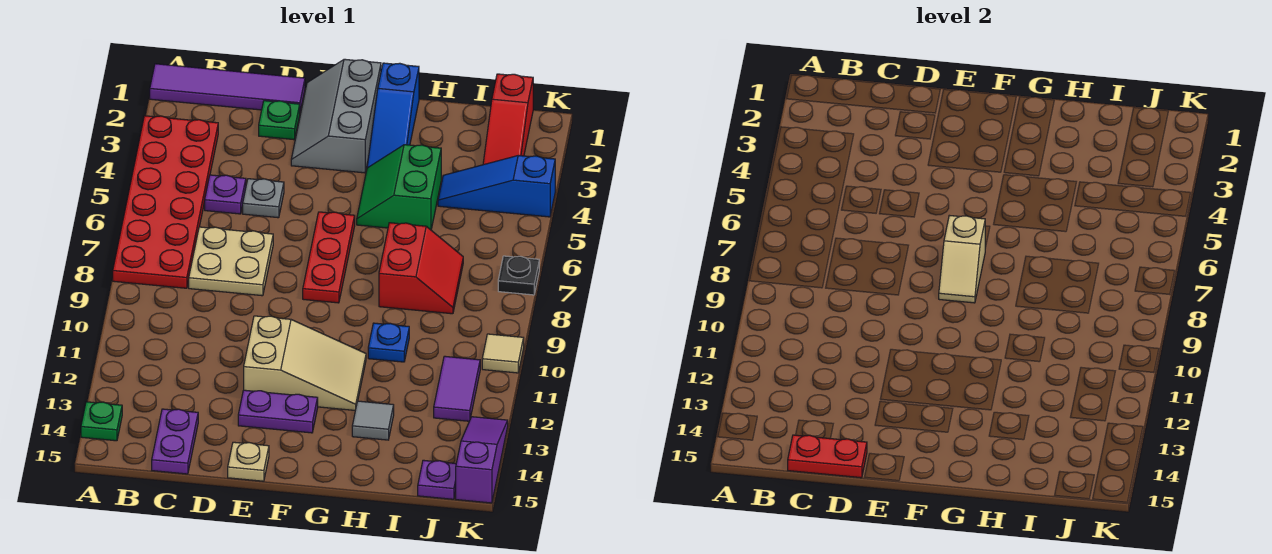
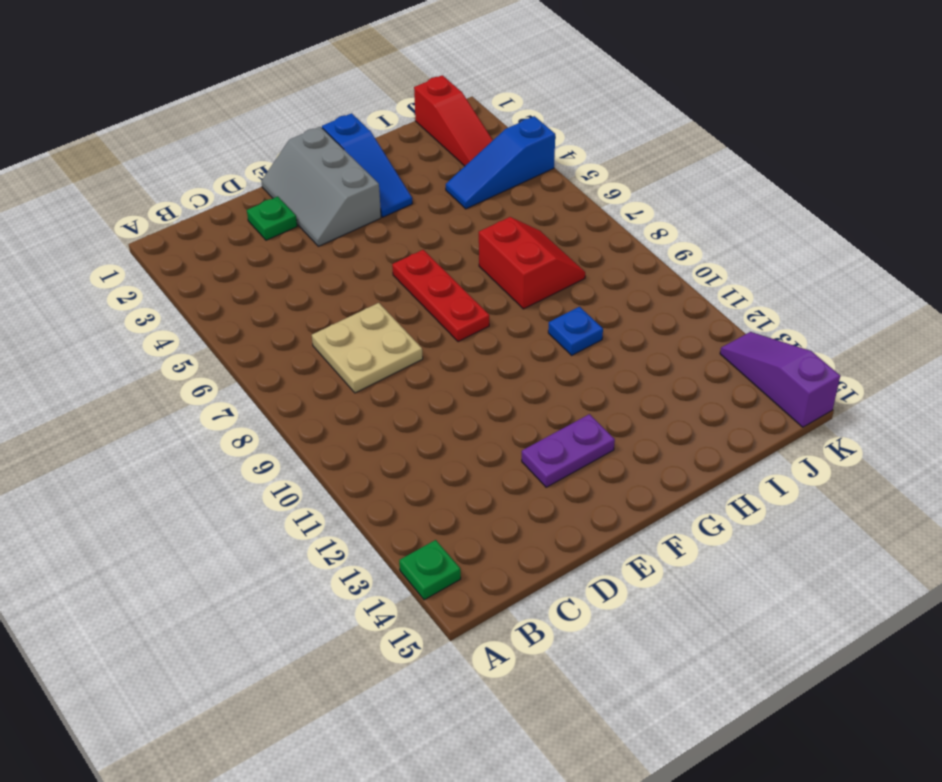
none -> purple 1x4 tile [150,64,305,111]
none -> red 2x6 plate [113,116,218,288]
none -> purple 1x1 plate [205,175,246,214]

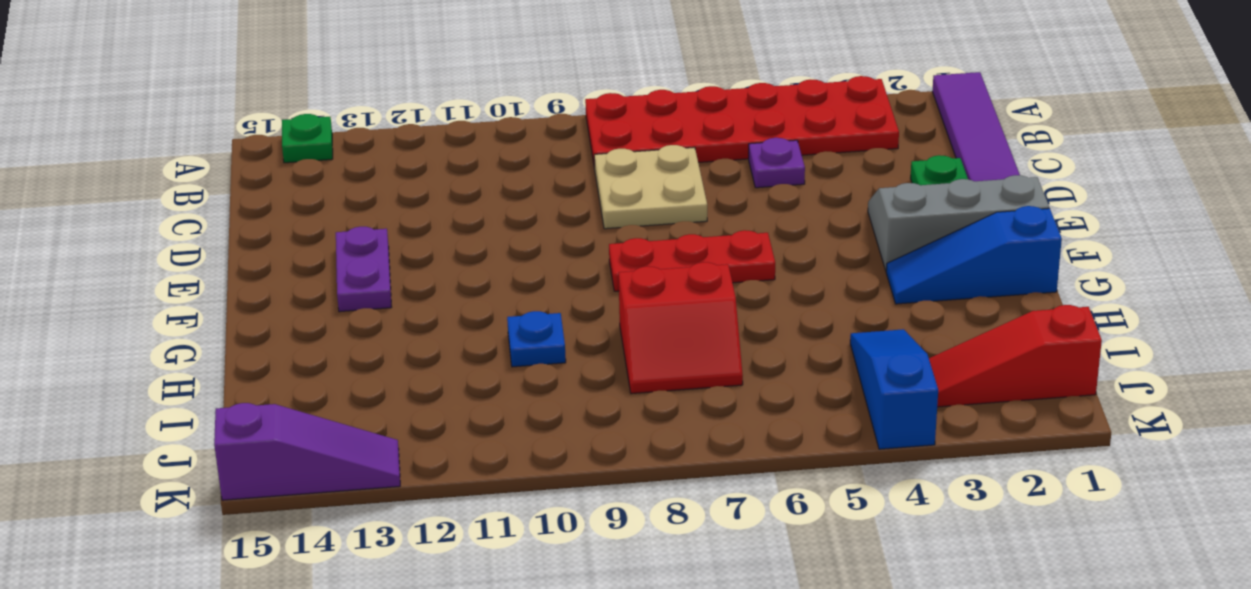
none -> purple 1x2 plate [152,409,198,474]
none -> grey 1x1 plate [243,179,284,218]
none -> tan 2x3 slope [244,316,366,410]

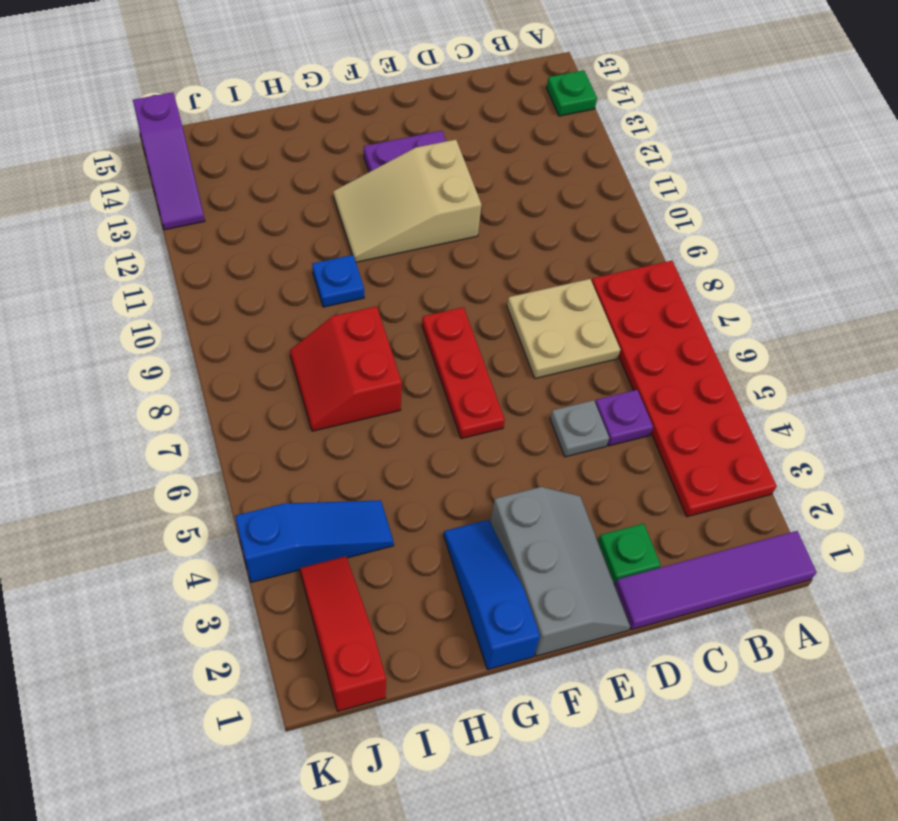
none -> purple 1x2 plate [152,409,198,474]
none -> tan 1x1 plate [228,442,269,481]
none -> green 2x2 slope [357,145,441,230]

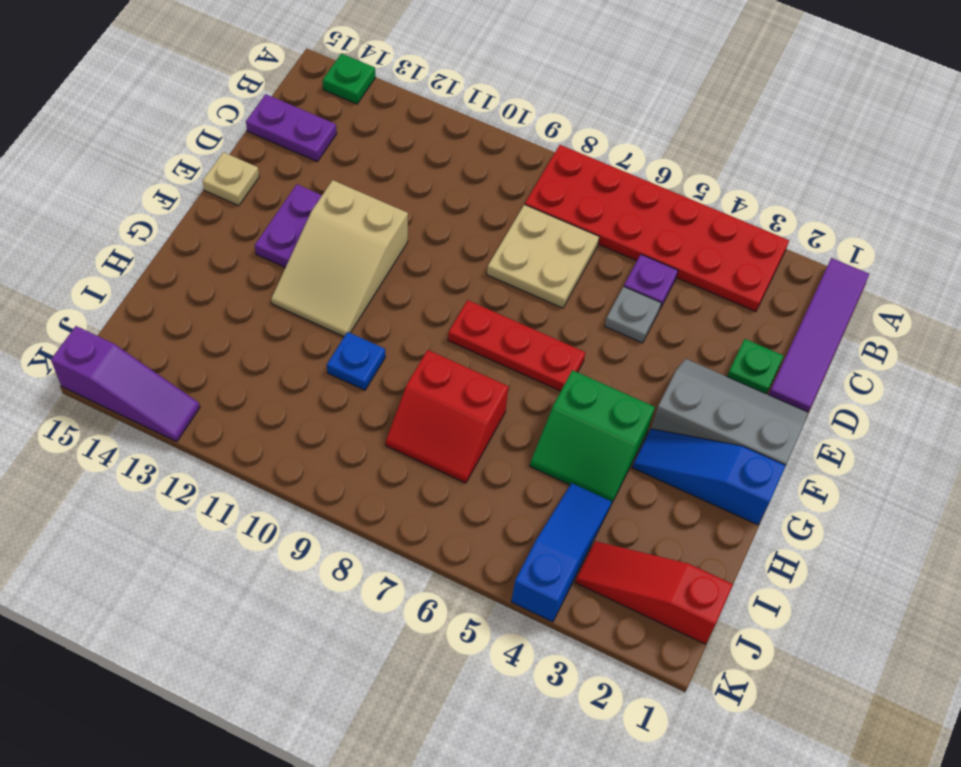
green 2x2 slope [530,370,655,504] -> green 2x2 slope turned to [357,145,441,230]
none -> grey 1x1 tile [352,401,394,440]
none -> purple 1x2 tile [434,356,480,421]
none -> purple 1x1 plate [418,460,456,499]

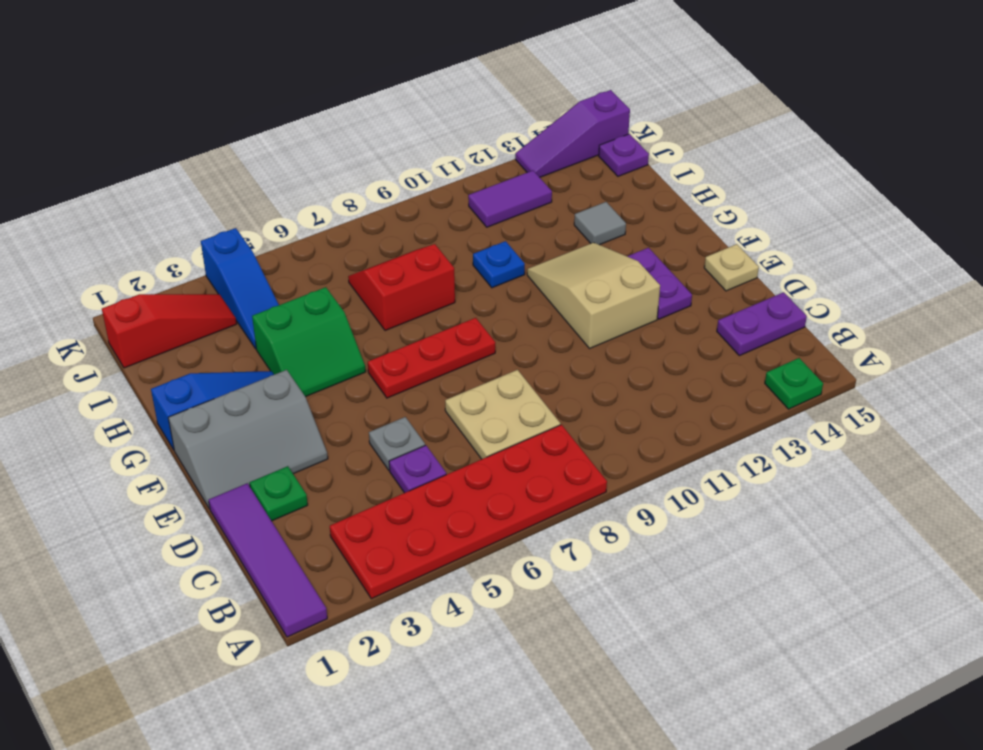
none -> black 1x1 plate [498,256,539,295]
none -> tan 1x1 tile [482,334,524,373]
none -> red 1x2 plate [788,435,867,478]

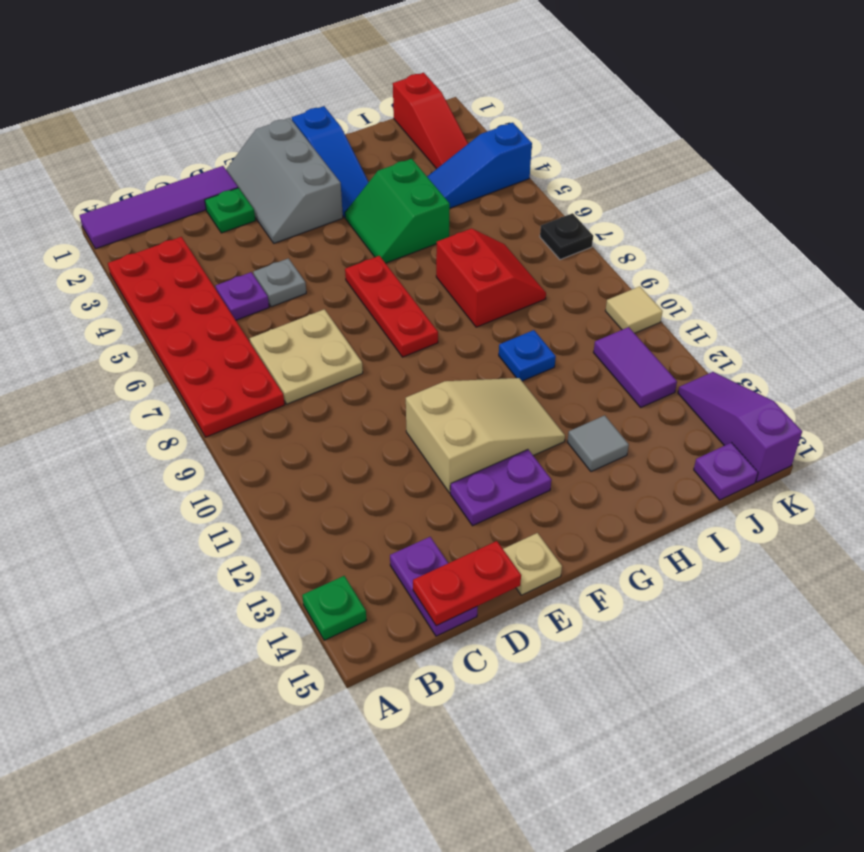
none -> tan 1x2 slope [939,215,985,303]

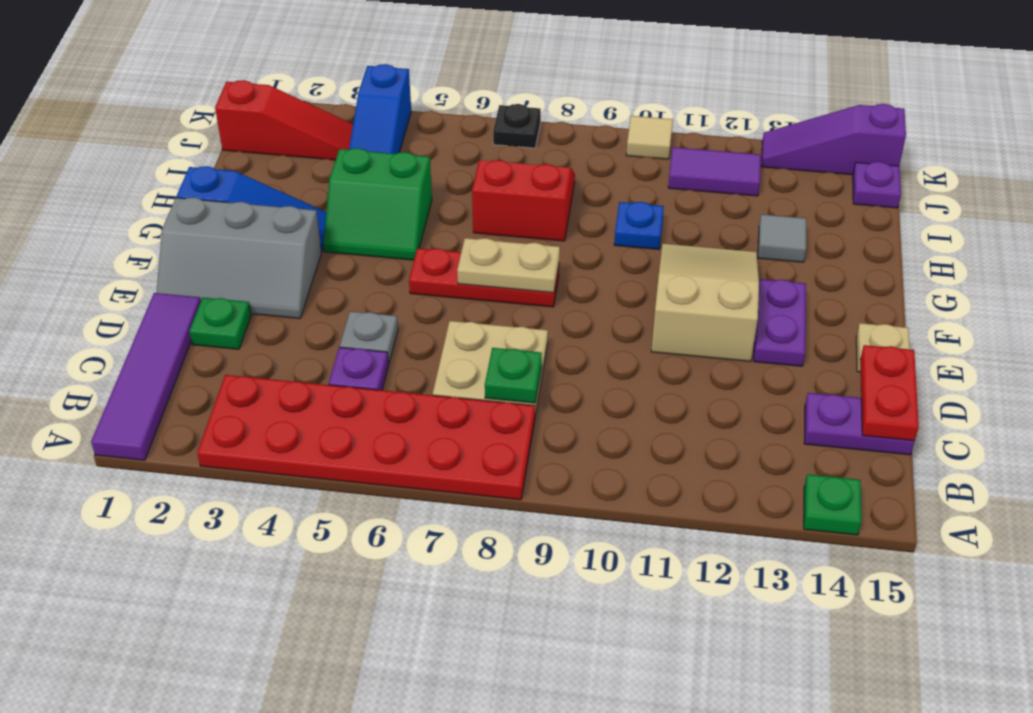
green 1x1 plate [485,348,542,403] -> none
tan 1x2 plate [457,238,560,293] -> tan 1x2 slope [939,215,985,303]

